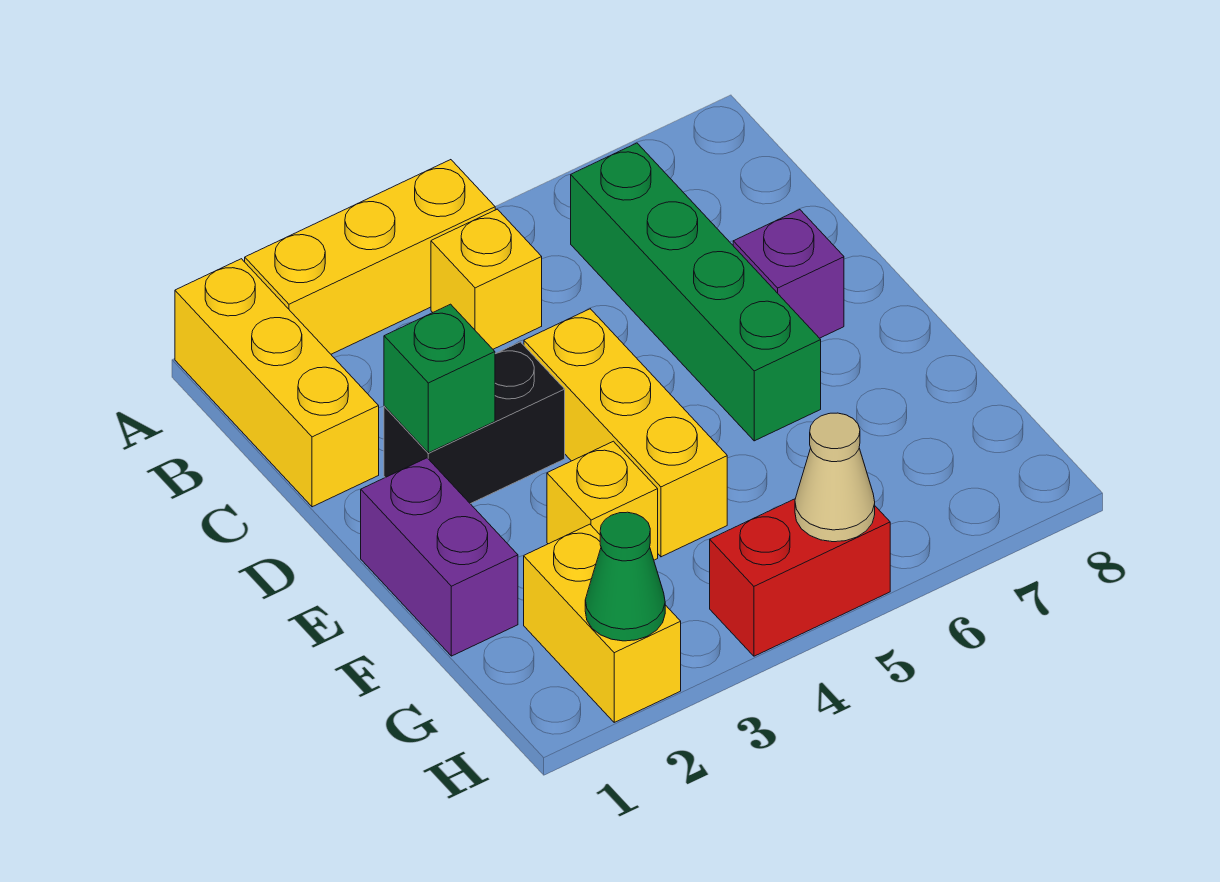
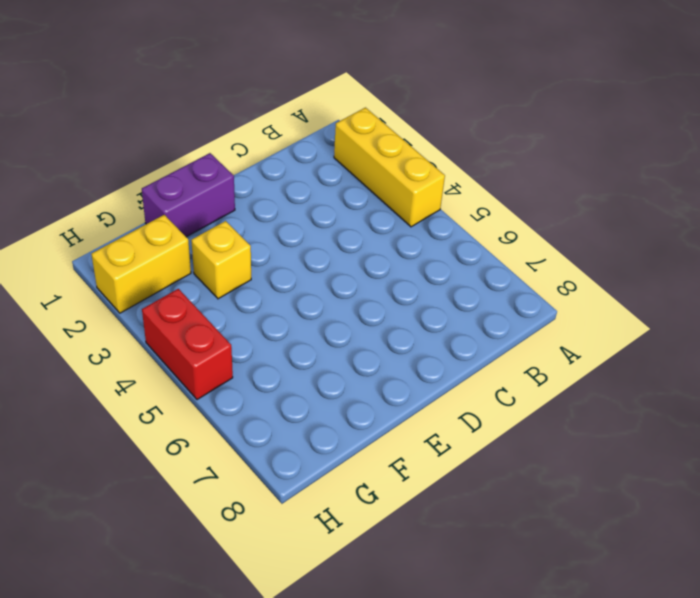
none -> yellow 1x3 brick [175,259,379,507]
none -> yellow 1x1 brick [431,209,542,349]
none -> green 1x4 brick [571,143,821,441]

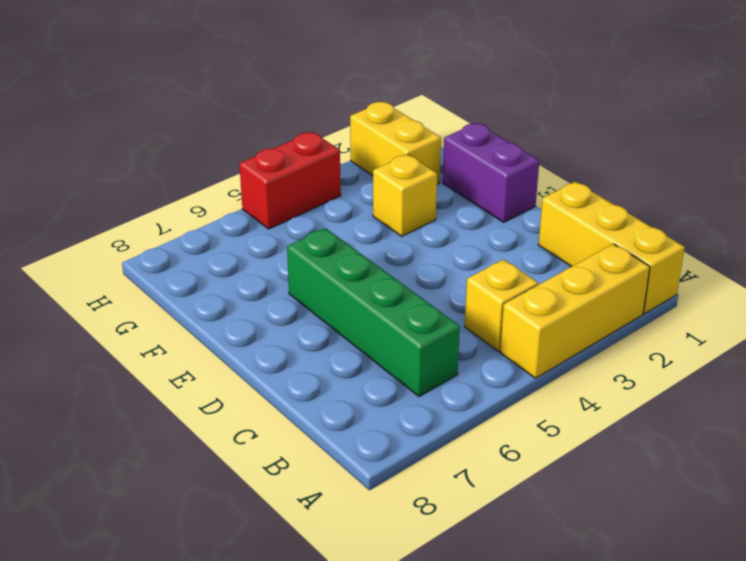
none -> black 1x2 brick [384,342,565,504]
none -> yellow 1x3 brick [524,309,727,557]
none -> purple 1x1 brick [733,210,844,338]

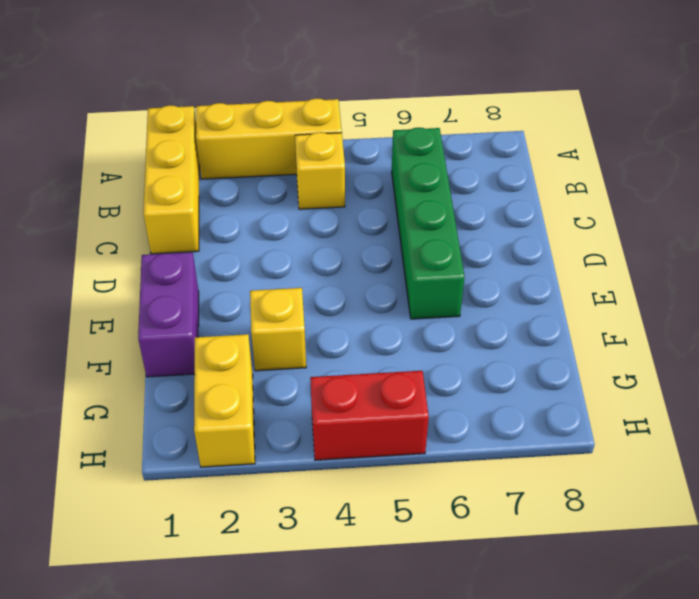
none -> black 1x2 brick [384,342,565,504]
none -> yellow 1x3 brick [524,309,727,557]
none -> purple 1x1 brick [733,210,844,338]

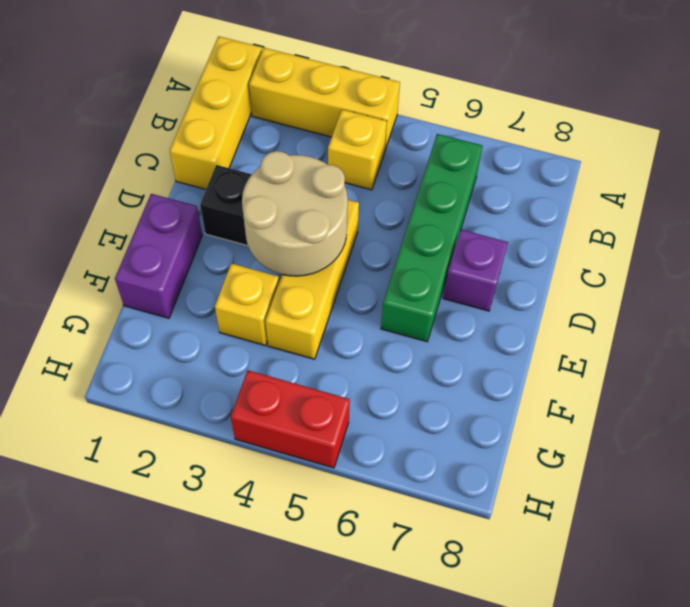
tan 2x2 round brick [242,151,348,276] -> none
none -> yellow 1x2 brick [524,524,681,722]
none -> green 1x1 brick [384,304,495,453]
none -> green 1x1 cone [585,512,665,641]

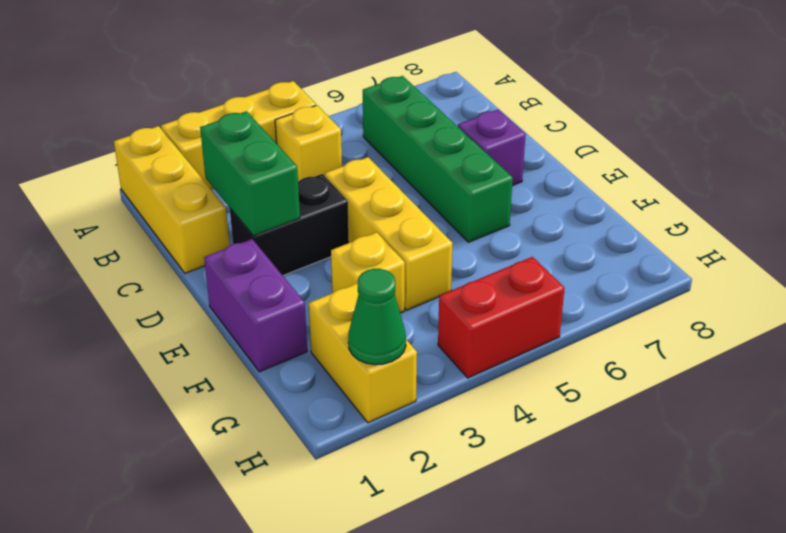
green 1x2 brick [200,111,300,236] -> green 1x1 brick [384,304,495,453]
none -> tan 1x1 cone [795,413,875,542]

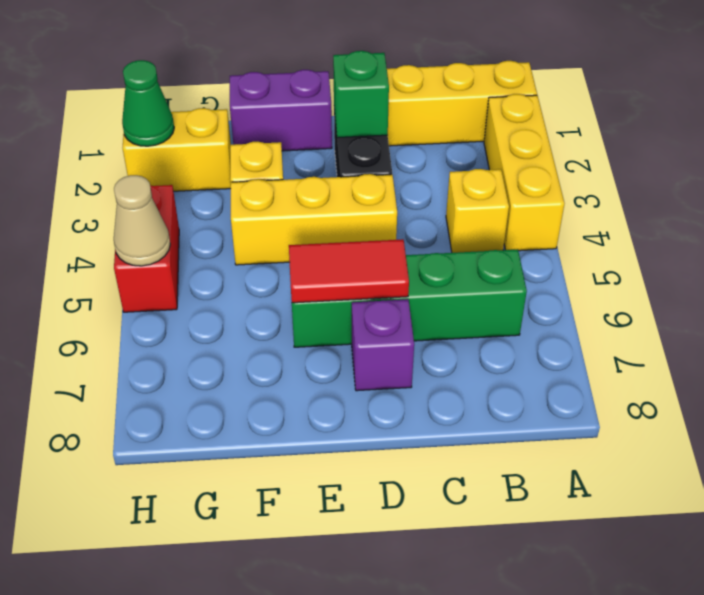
red 1x2 tile [289,239,409,303] -> none

